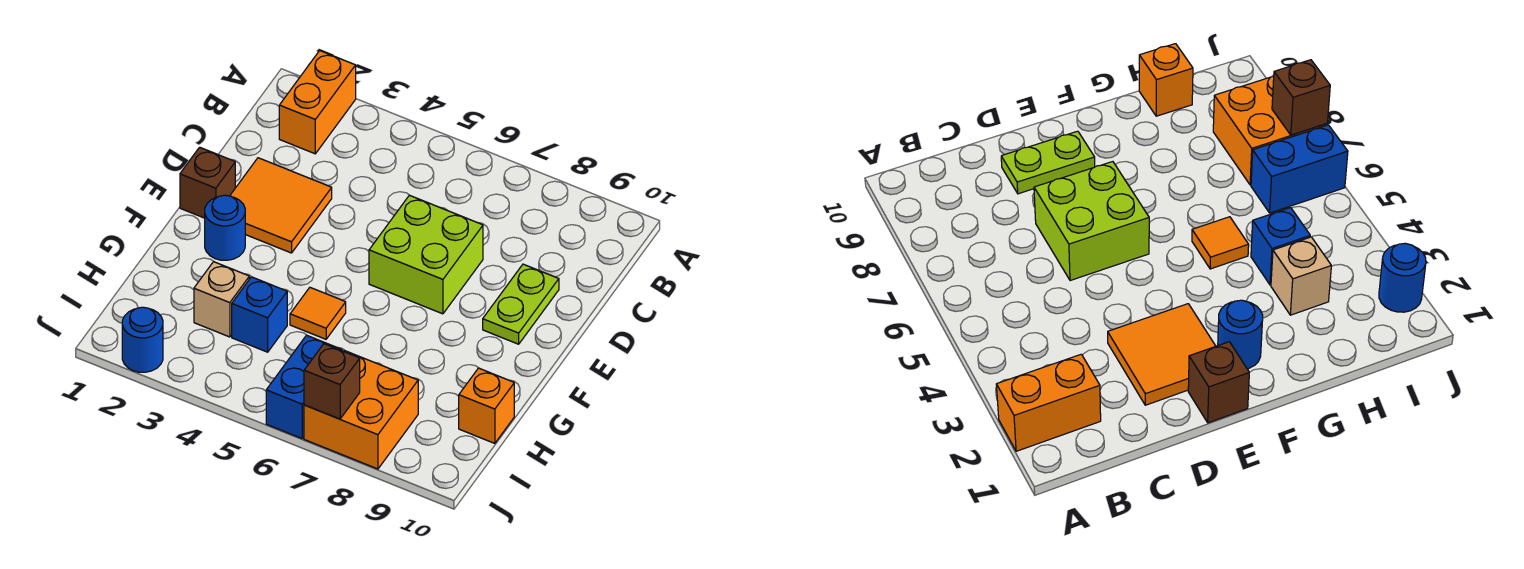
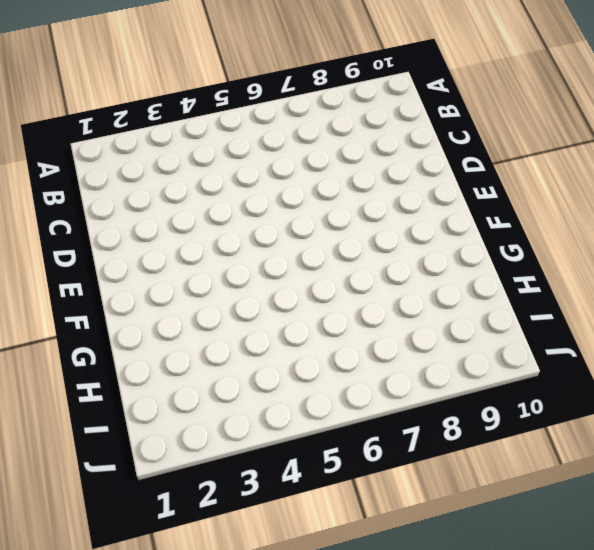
none -> orange 1x2 brick [279,51,356,154]
none -> orange 2x2 tile [230,158,332,253]
none -> lime 2x2 brick [369,195,483,314]

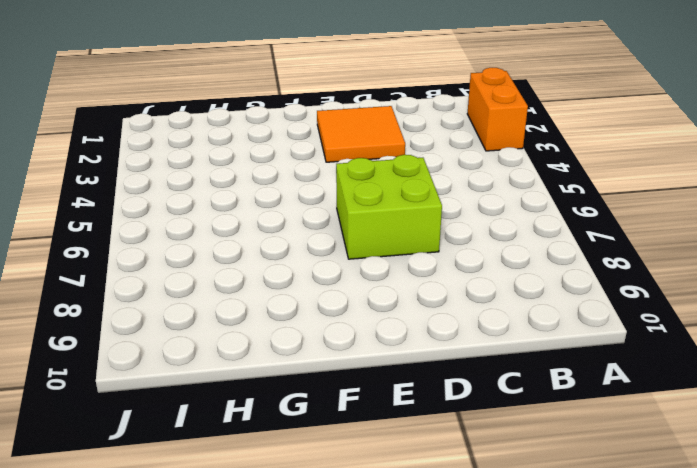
orange 1x2 brick [467,68,528,151] -> orange 1x2 brick turned to [279,51,356,154]
none -> lime 1x2 plate [483,264,559,344]
none -> brown 1x1 brick [180,147,235,218]
none -> blue 1x1 round brick [205,195,245,260]

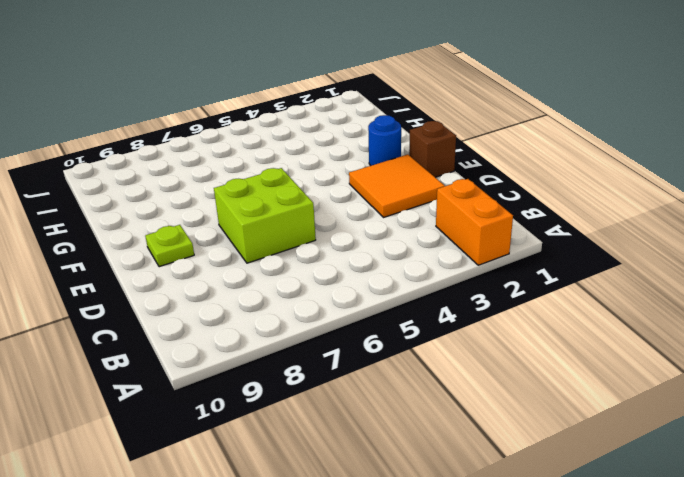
lime 1x1 plate [145,225,194,267] -> lime 1x2 plate [483,264,559,344]
none -> orange 1x1 tile [290,288,346,339]
none -> tan 1x1 brick [194,262,249,337]
none -> blue 1x1 brick [232,277,287,352]

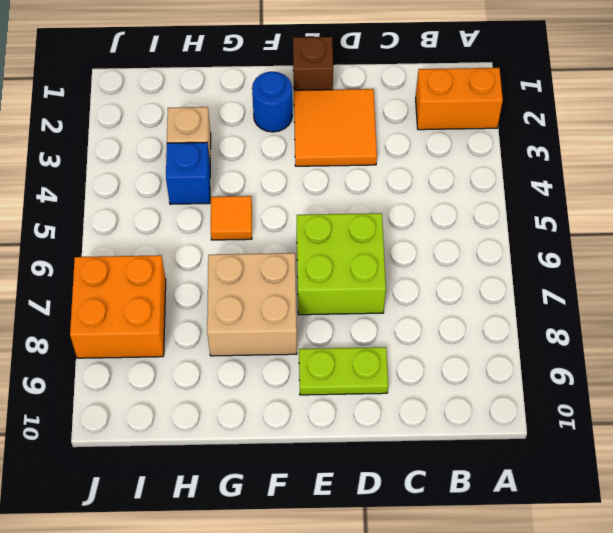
tan 2x2 brick [207,253,297,356] -> none
none -> orange 1x1 brick [459,368,514,443]
none -> blue 1x2 brick [266,335,342,438]
none -> blue 1x1 round brick [122,307,163,372]

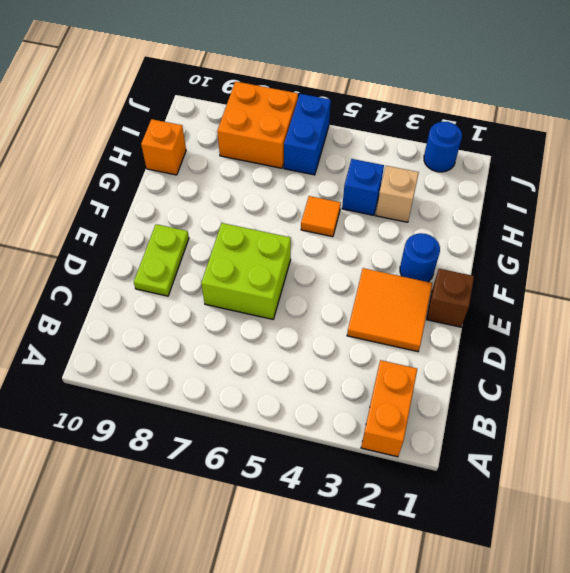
none -> brown 1x1 brick [304,344,360,419]

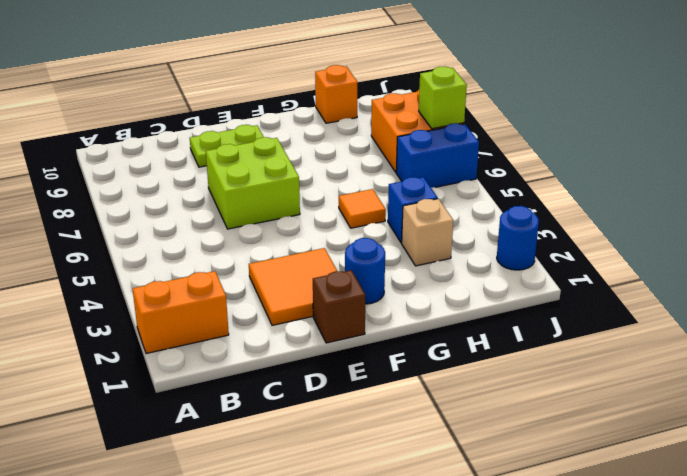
lime 1x1 brick [419,66,467,129] -> brown 1x1 brick [304,344,360,419]

